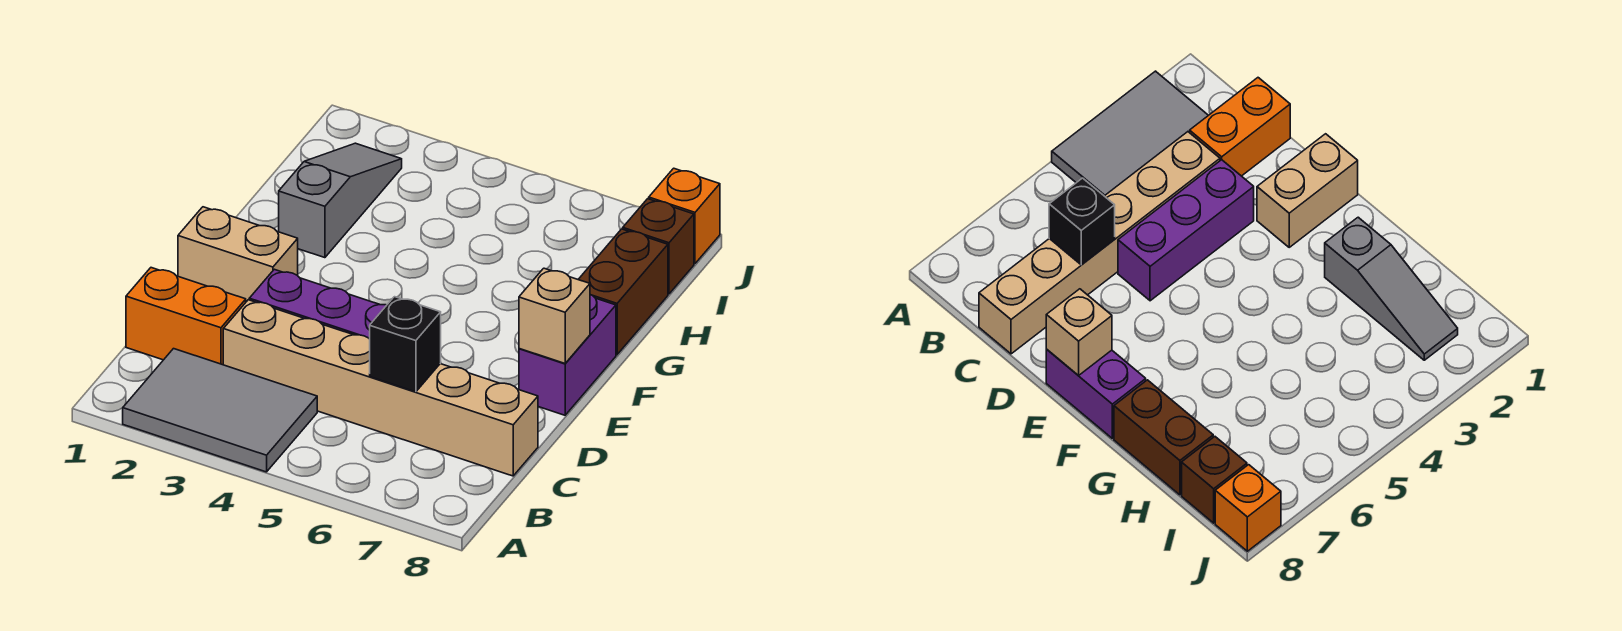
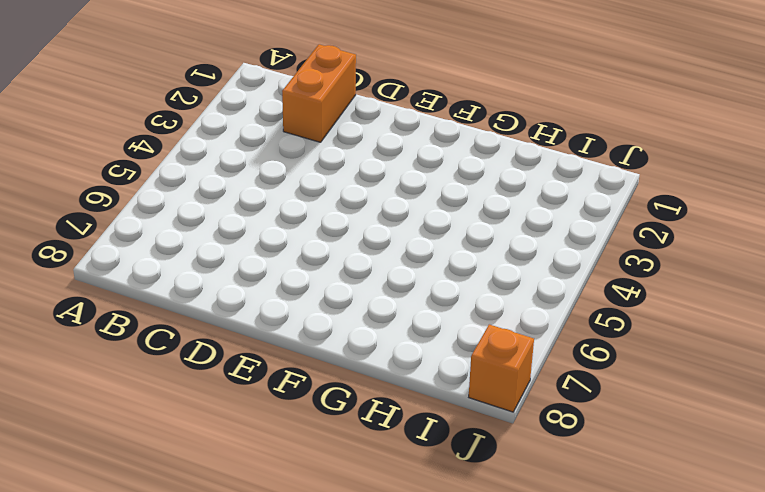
none -> grey 2x3 tile [123,349,317,472]
none -> tan 1x6 brick [223,300,538,476]
none -> purple 1x3 brick [249,269,386,339]

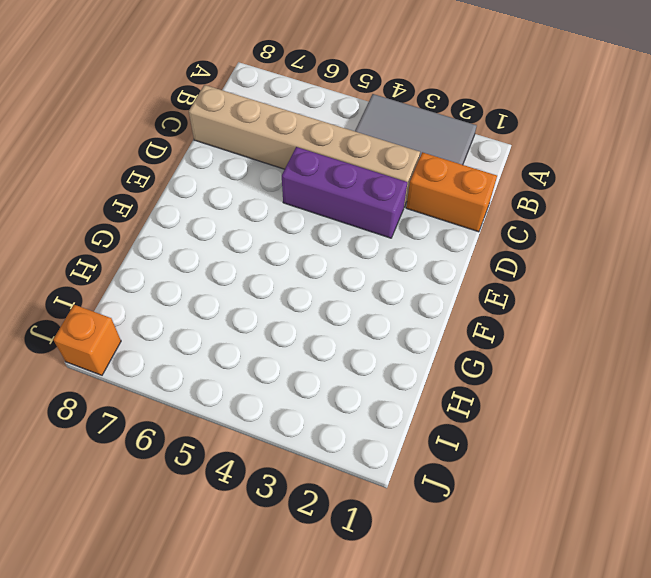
none -> tan 1x2 brick [178,207,298,302]
none -> purple 1x2 brick [519,295,616,415]
none -> grey 1x3 slope [279,143,402,258]

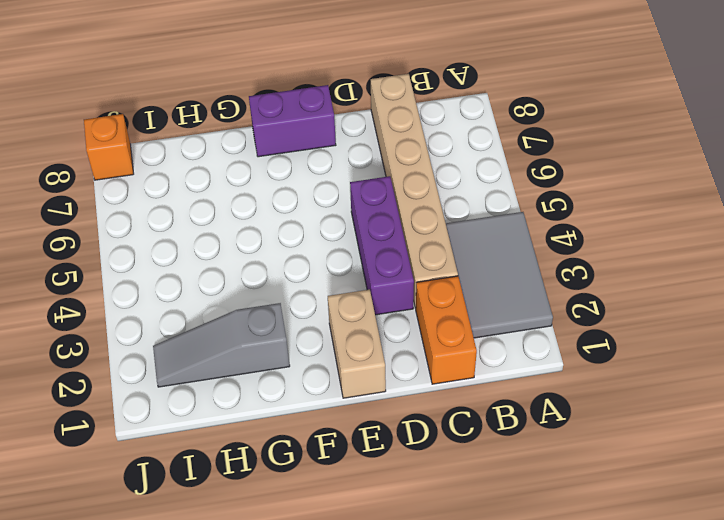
none -> brown 1x2 brick [578,229,668,355]
none -> brown 1x1 brick [623,199,694,294]
none -> black 1x1 brick [370,297,441,392]

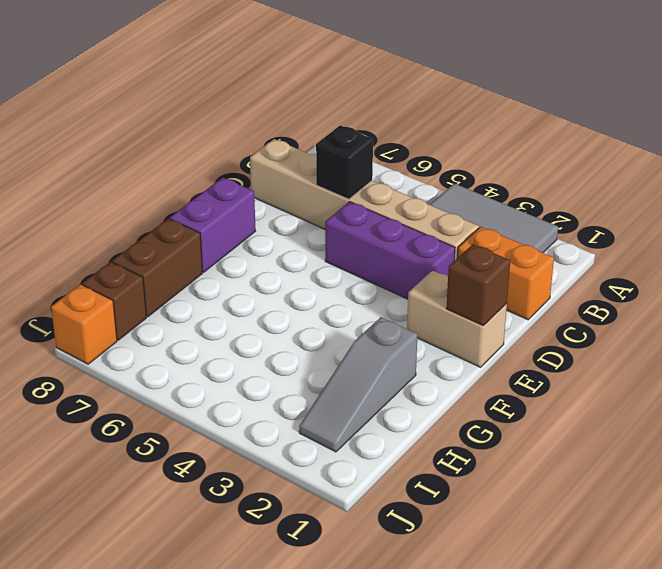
brown 1x1 brick [446,244,510,326] -> none
none -> tan 1x1 brick [519,268,590,363]

